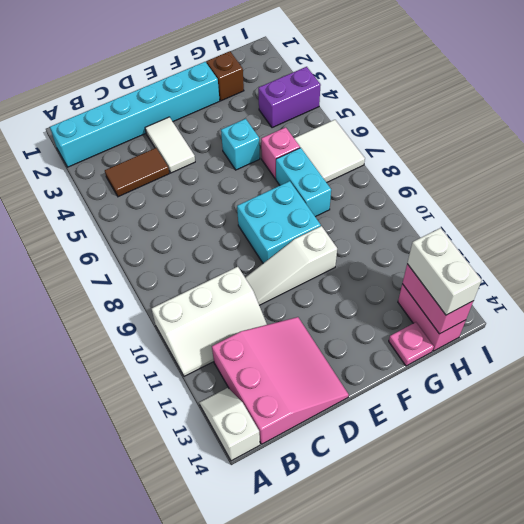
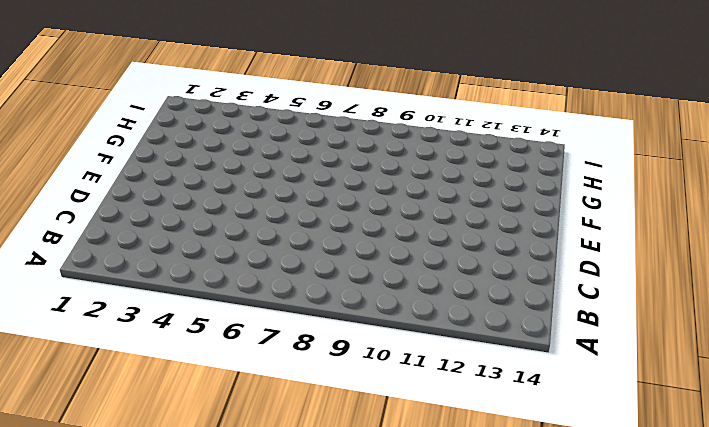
none -> cyan 1x6 brick [50,62,220,167]
none -> white 2x3 slope [152,267,267,376]
none -> white 1x2 slope [199,388,260,461]

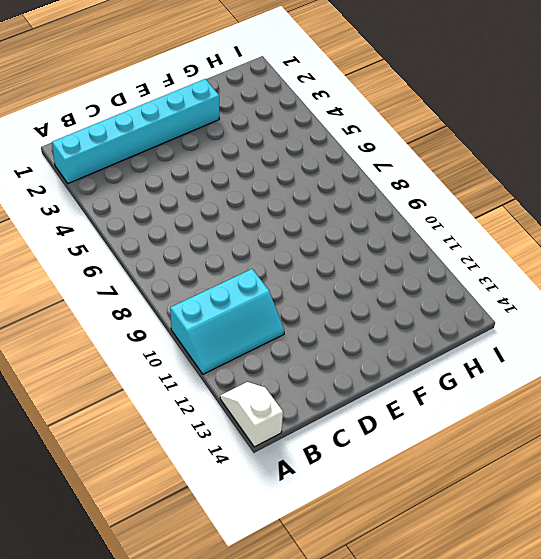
cyan 2x3 slope [170,269,284,374] -> white 2x3 slope [152,267,267,376]
none -> brown 1x2 tile [105,148,169,197]
none -> pink 3x3 slope [212,317,349,444]
none -> white 1x2 tile [145,117,195,173]

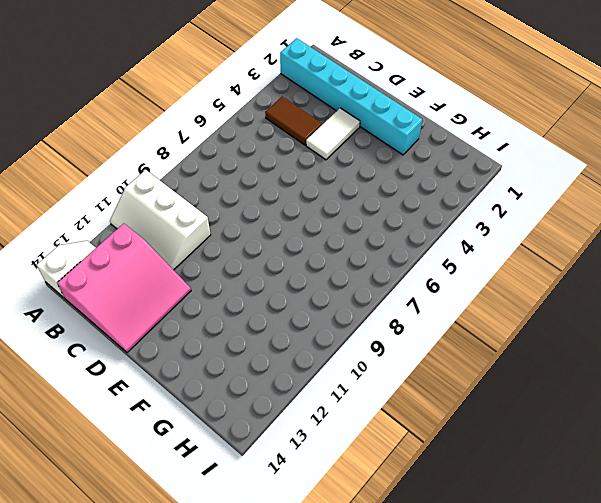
none -> white 1x3 slope [245,226,337,305]
none -> cyan 2x2 brick [237,181,321,263]
none -> cyan 1x1 brick [221,119,260,170]

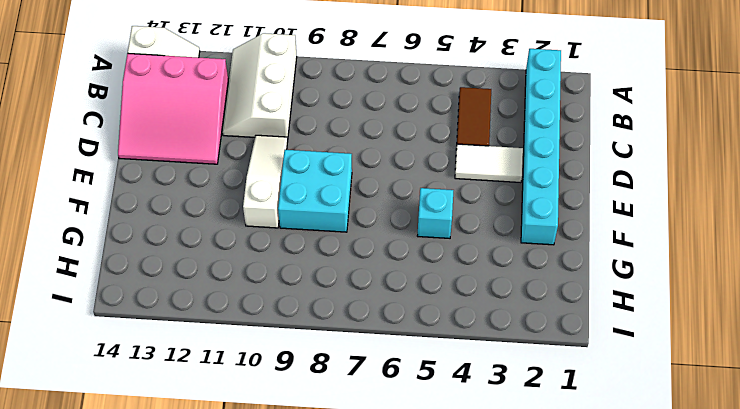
none -> brown 1x1 brick [207,51,244,101]
none -> pink 1x1 brick [261,127,300,179]
none -> cyan 1x2 brick [276,148,331,217]

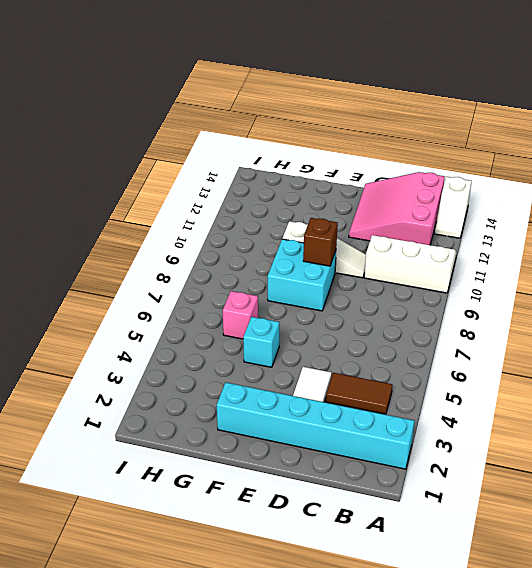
brown 1x1 brick [303,218,338,266] -> brown 1x1 brick moved to [207,51,244,101]
none -> cyan 1x2 brick [276,148,331,217]
none -> pink 1x1 plate [389,322,434,366]
none -> purple 1x2 brick [258,67,321,128]

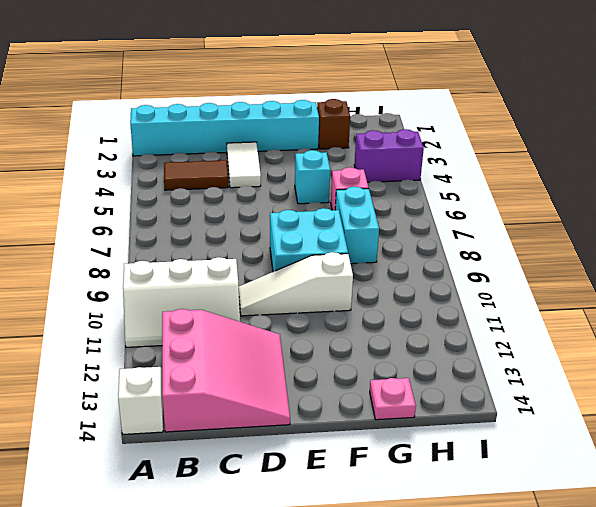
none -> white 2x2 tile [294,120,365,183]
none -> pink 1x2 brick [398,284,466,351]
none -> pink 1x2 brick [402,264,473,334]

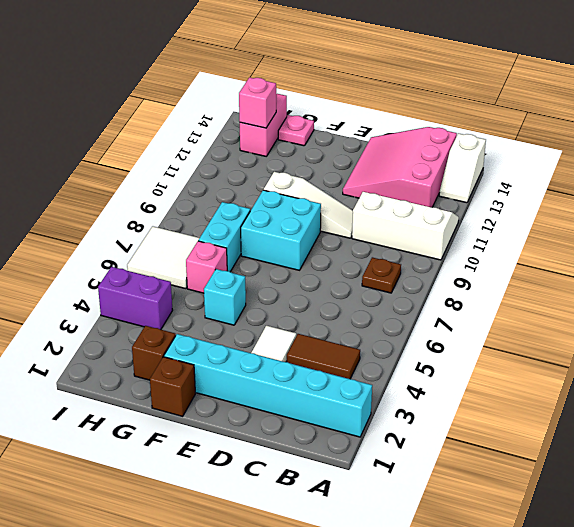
brown 1x1 plate [362,257,401,293] -> none
brown 1x1 brick [150,357,195,416] -> none
pink 1x1 brick [239,77,276,128] -> pink 1x2 brick [402,264,473,334]
none -> white 1x2 brick [407,228,481,315]

